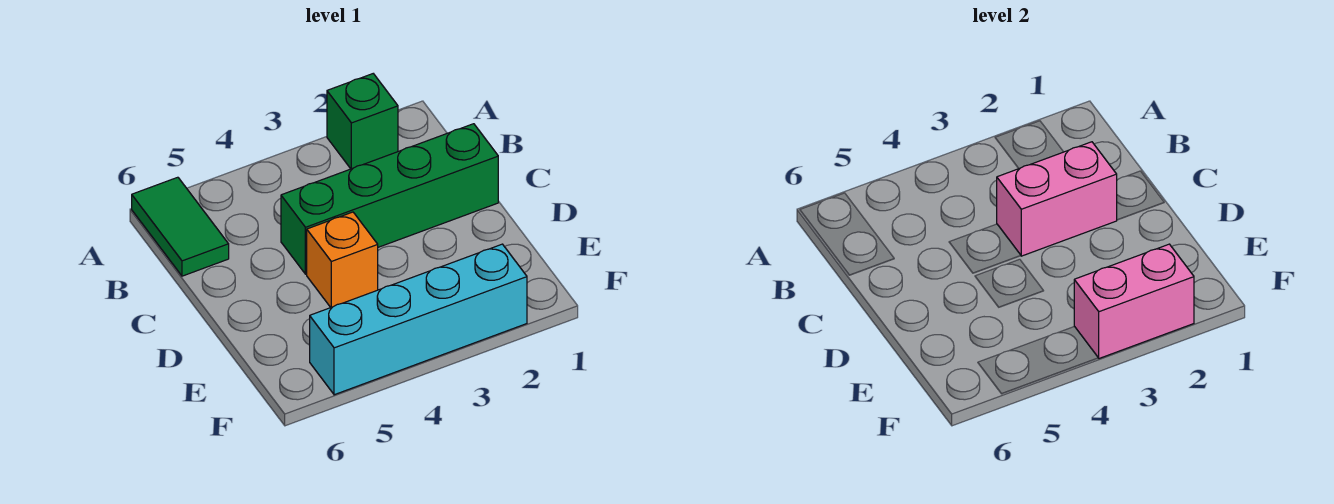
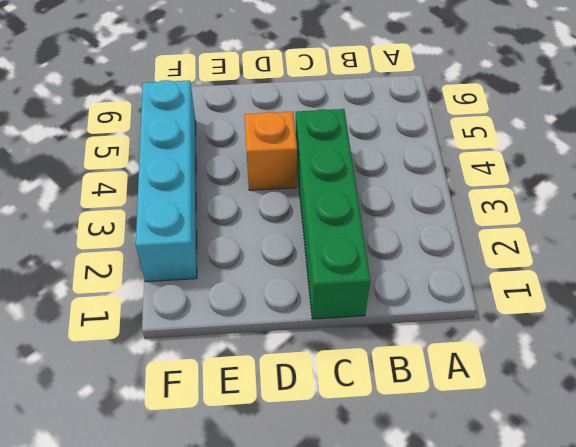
none -> green 1x1 brick [327,74,398,169]
none -> green 1x2 tile [132,177,229,276]

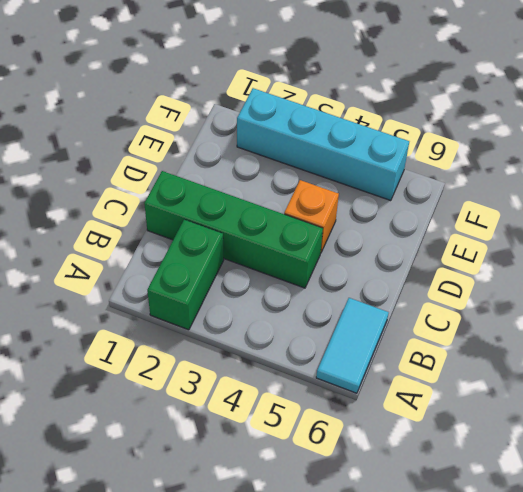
green 1x2 brick [147,220,224,330] -> green 1x1 brick [327,74,398,169]
cyan 1x2 tile [316,298,389,393] -> green 1x2 tile [132,177,229,276]
none -> pink 1x2 brick [997,142,1117,256]
none -> pink 1x2 brick [1074,244,1194,358]

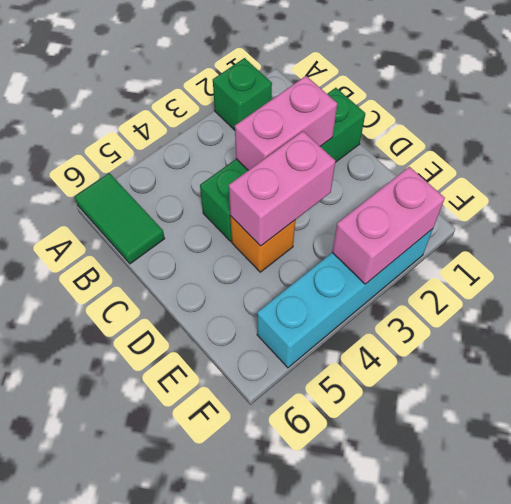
pink 1x2 brick [229,131,335,246] -> none

